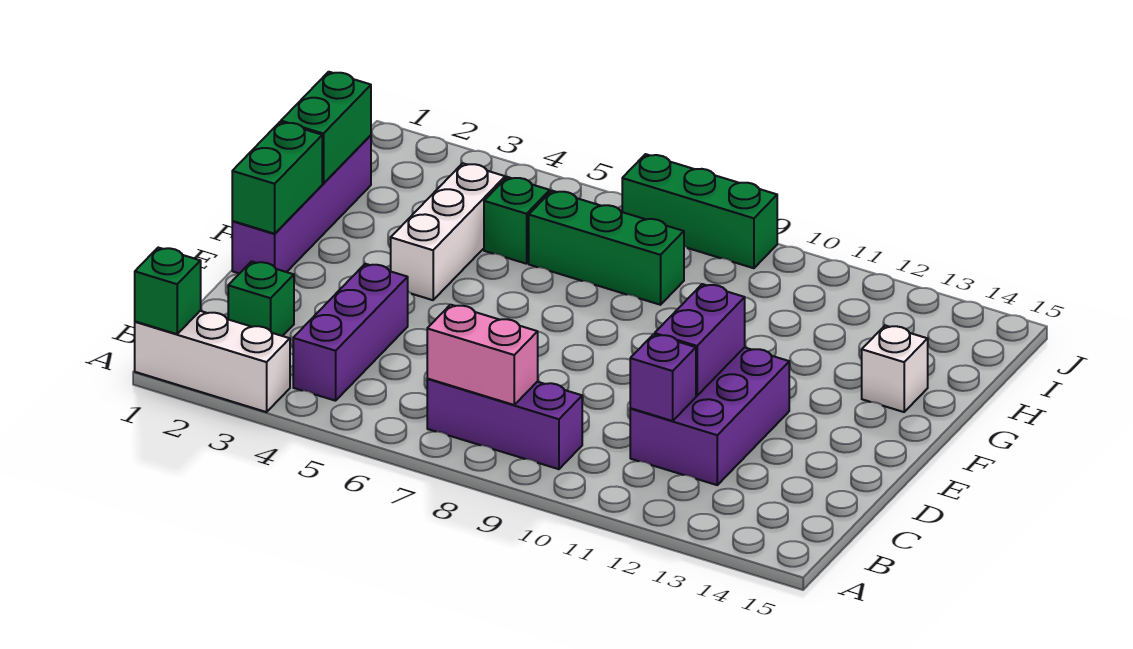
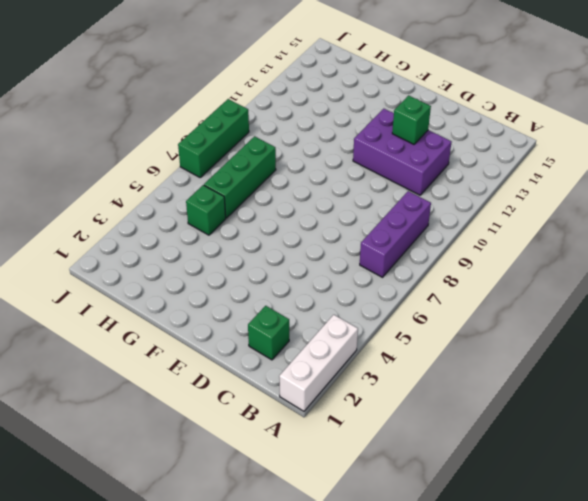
green 1x1 brick [392,95,431,144] -> green 1x1 brick moved to [135,248,201,334]
none -> purple 1x3 brick [293,264,408,401]
none -> purple 1x4 brick [232,135,371,274]
none -> white 1x3 brick [391,163,505,300]

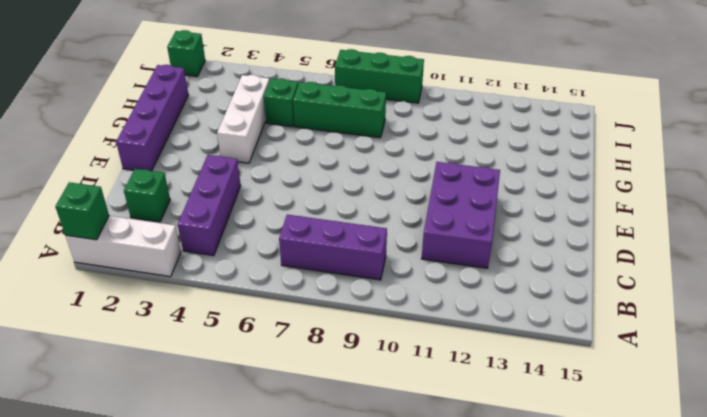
green 1x1 brick [167,30,205,77] -> none
none -> white 1x1 brick [862,325,928,412]
none -> pink 1x2 brick [427,305,538,405]
none -> purple 1x1 brick [630,334,696,421]

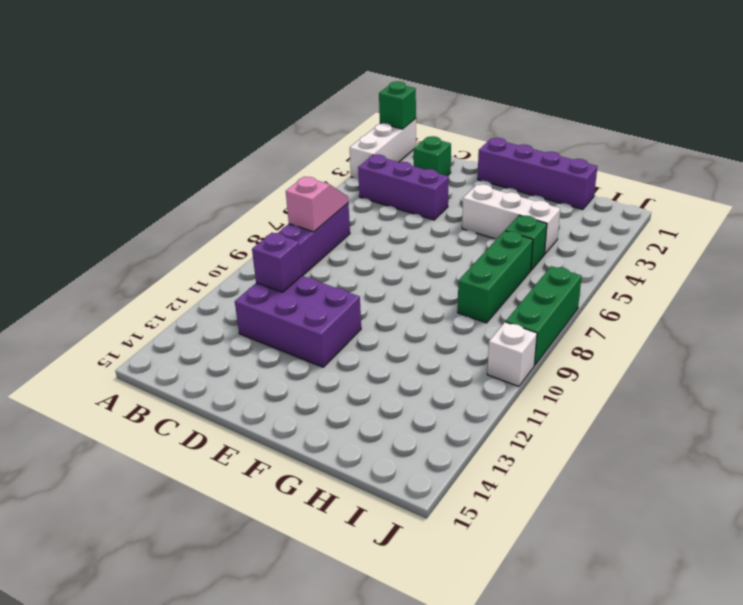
pink 1x2 slope [286,177,348,232] -> pink 1x2 brick [427,305,538,405]
white 1x1 brick [487,322,537,386] -> white 1x1 brick moved to [862,325,928,412]
none -> purple 1x2 brick [655,284,745,396]
none -> green 1x2 brick [232,122,322,234]
none -> green 1x2 brick [281,72,371,184]

